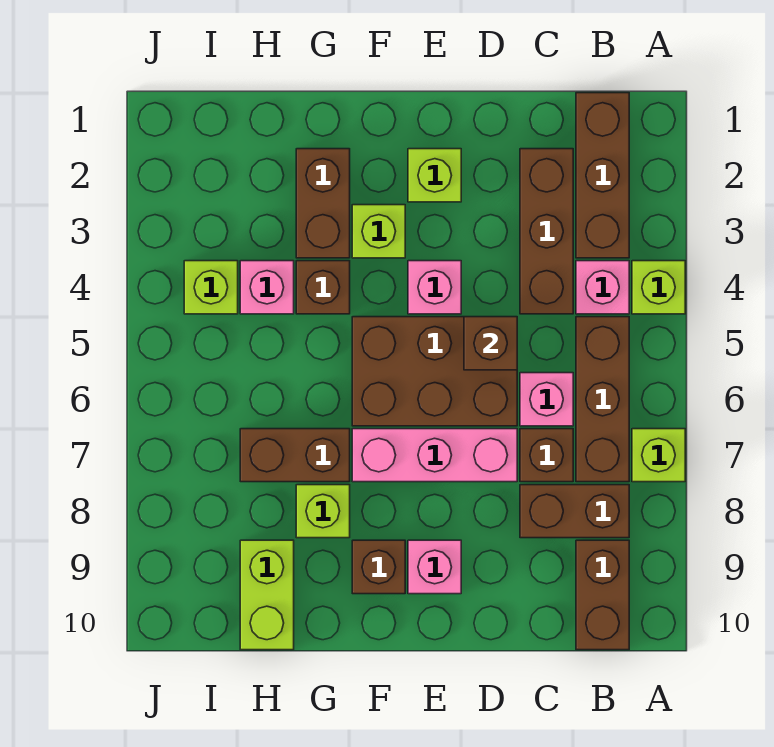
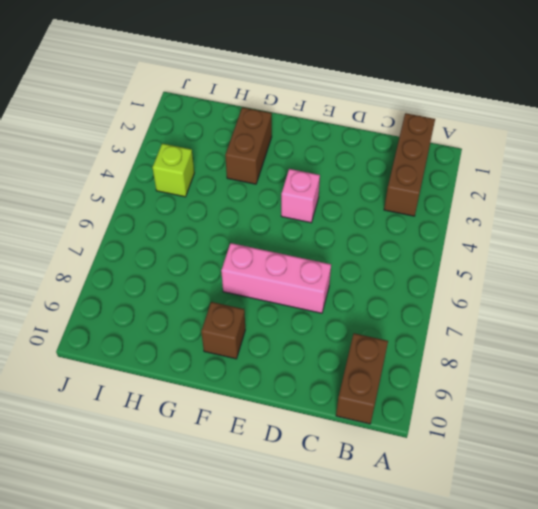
none -> lime 1x1 brick [632,261,685,314]
none -> lime 1x1 brick [632,429,685,482]
none -> pink 1x1 brick [576,261,629,314]

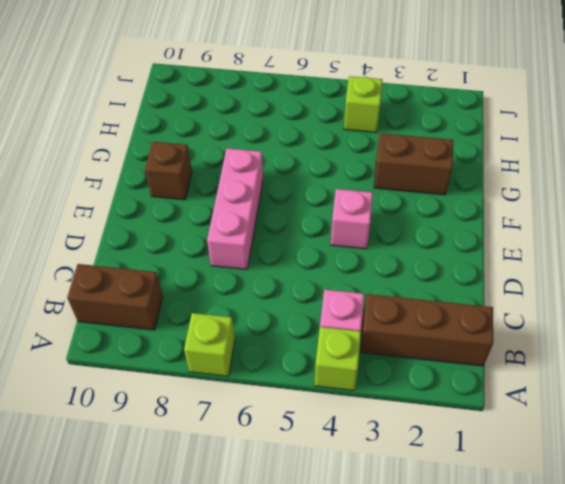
none -> brown 1x3 brick [576,317,629,482]
none -> brown 1x2 brick [520,485,629,538]
none -> brown 1x3 brick [520,149,573,314]

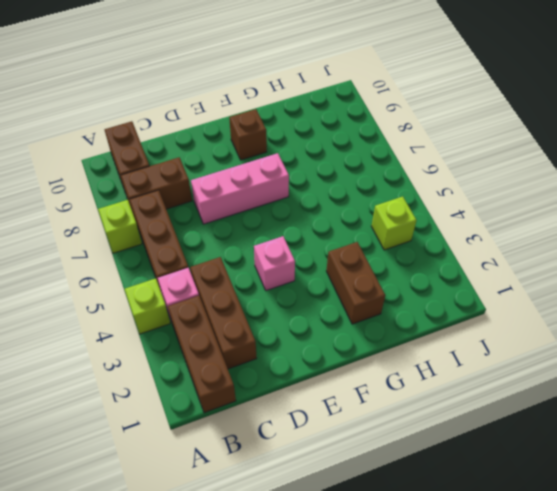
none -> pink 1x1 brick [520,373,573,426]
none -> brown 1x1 brick [520,429,573,482]
none -> brown 2x3 brick [352,317,517,426]

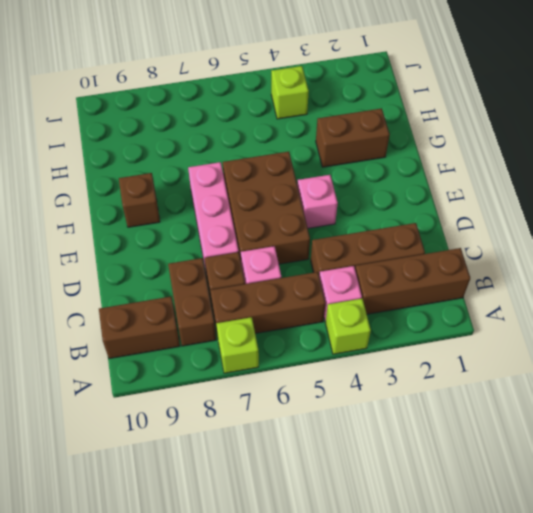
none -> lime 1x1 brick [408,149,461,202]
none -> pink 1x1 brick [408,540,461,594]
none -> lime 1x1 brick [352,205,405,258]

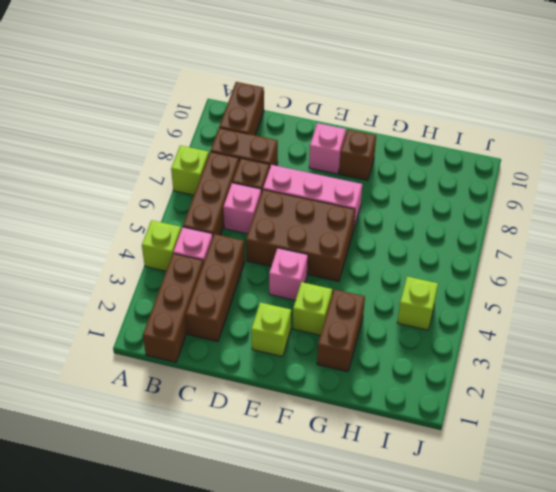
none -> brown 1x1 brick [296,261,350,314]
none -> brown 1x2 brick [240,429,350,482]
none -> lime 1x1 brick [296,485,350,538]

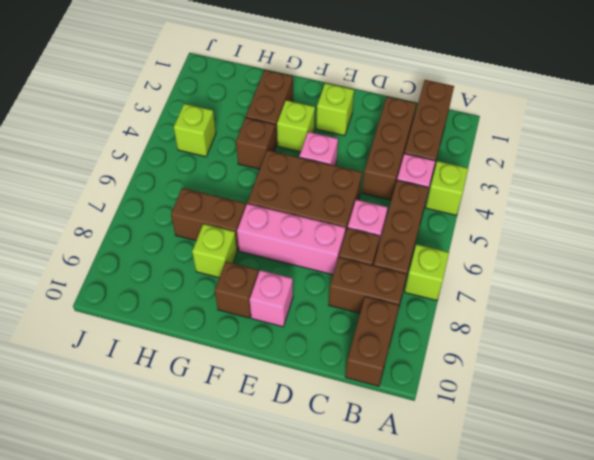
none -> pink 1x1 brick [240,261,294,314]
none -> lime 1x2 brick [240,540,294,650]
none -> brown 1x1 brick [464,317,517,370]

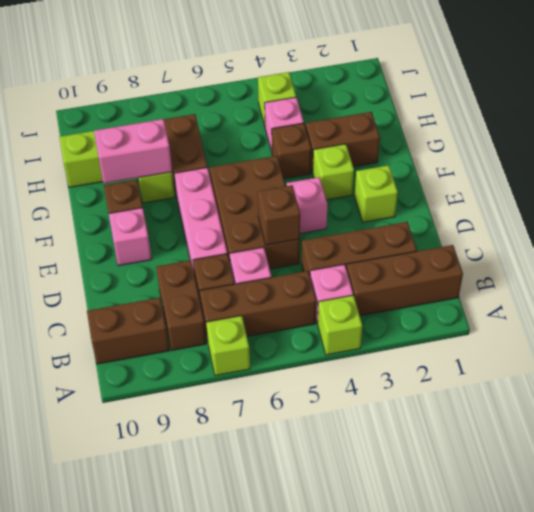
pink 1x2 brick [94,119,172,183] -> none

